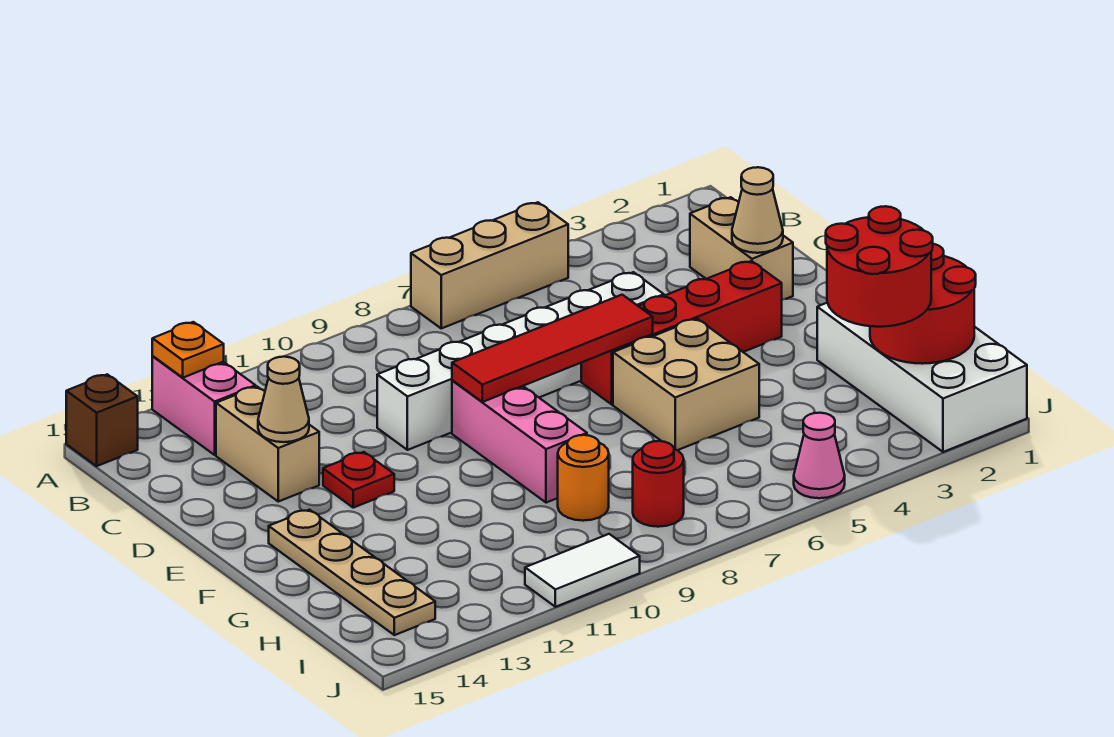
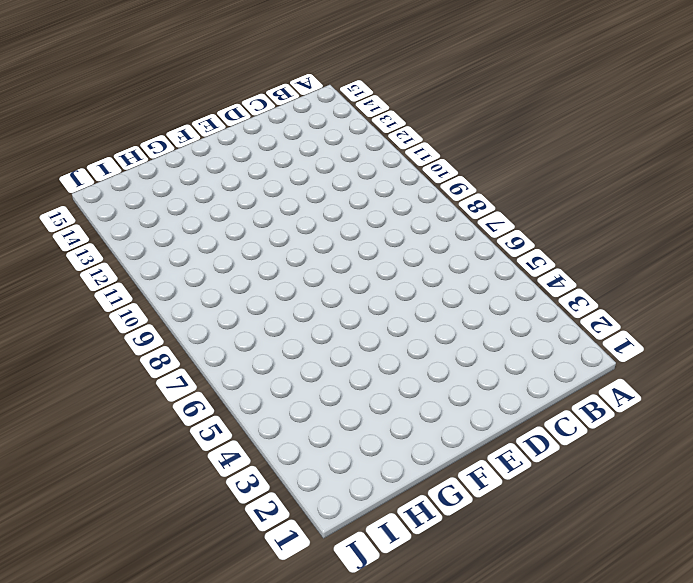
none -> tan 1x3 brick [411,202,568,328]
none -> pink 1x2 brick [152,356,256,455]
none -> brown 1x1 brick [66,374,138,466]

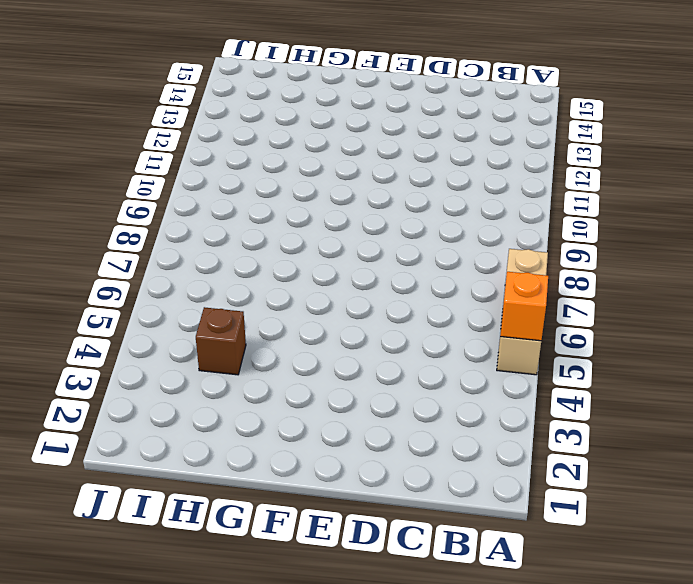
orange 1x1 brick [500,272,548,341] -> none
brown 1x1 brick [196,307,246,375] -> brown 1x1 brick moved to [66,374,138,466]
none -> pink 1x2 brick [152,356,256,455]
none -> tan 1x2 brick [690,197,793,300]
none -> tan 1x2 brick [216,387,319,502]

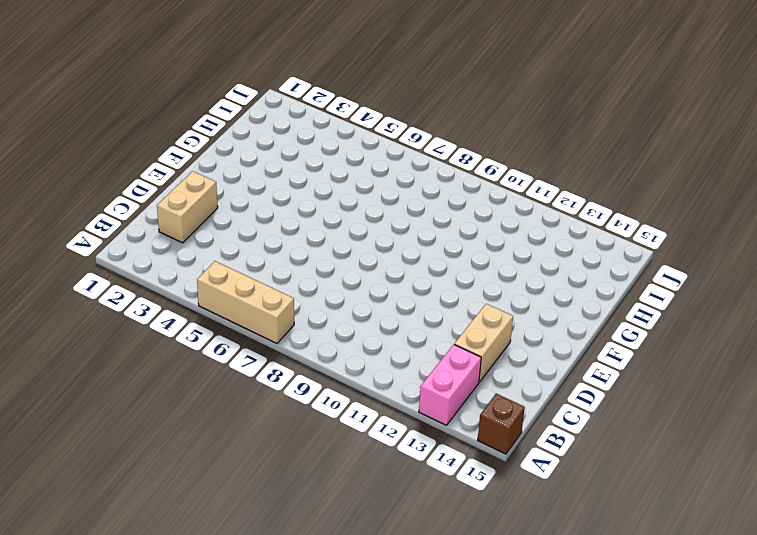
none -> white 1x6 brick [377,272,664,450]
none -> red 1x4 brick [581,261,782,404]
none -> pink 1x3 brick [452,380,587,503]

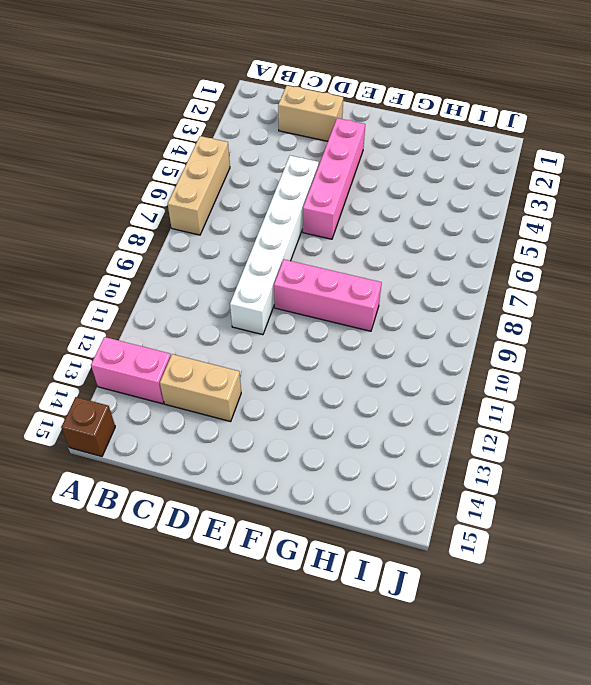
pink 1x4 brick [303,118,365,239] -> red 1x4 brick [581,261,782,404]
none -> red 1x1 plate [323,452,394,508]
none -> tan 2x2 brick [613,319,759,450]
none -> tan 1x4 plate [269,510,435,635]

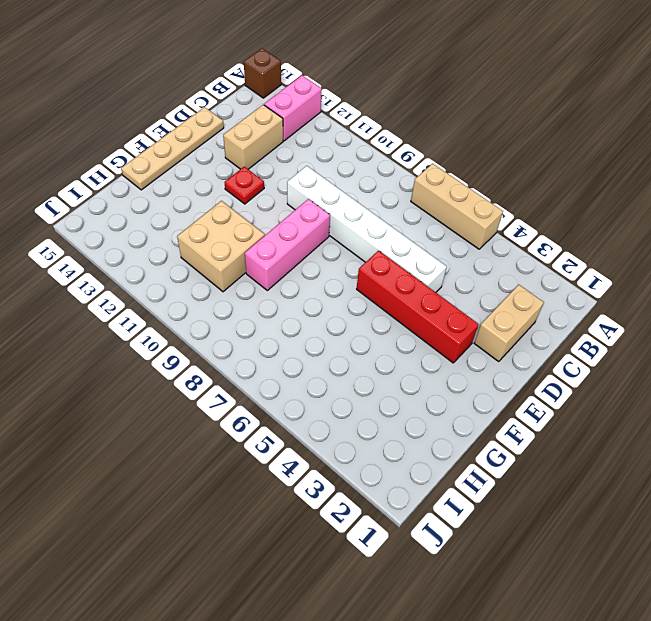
tan 1x4 plate [121,107,224,190] -> tan 1x4 plate moved to [269,510,435,635]
tan 2x2 brick [177,201,265,292] -> tan 2x2 brick moved to [613,319,759,450]
none -> white 2x4 brick [817,303,1027,452]
none -> orange 1x1 round brick [558,435,609,521]
none -> red 1x1 round brick [633,441,684,527]

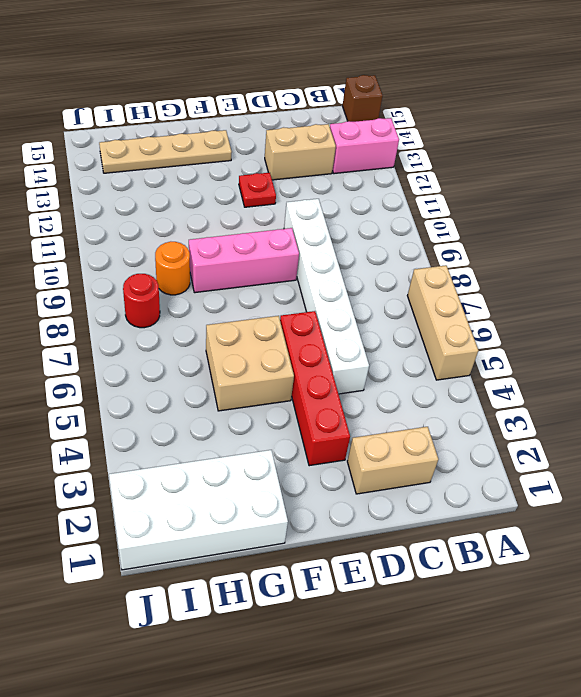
none -> pink 1x1 cone [794,413,845,498]
none -> white 1x2 tile [525,534,640,607]
none -> orange 1x1 plate [152,322,224,378]

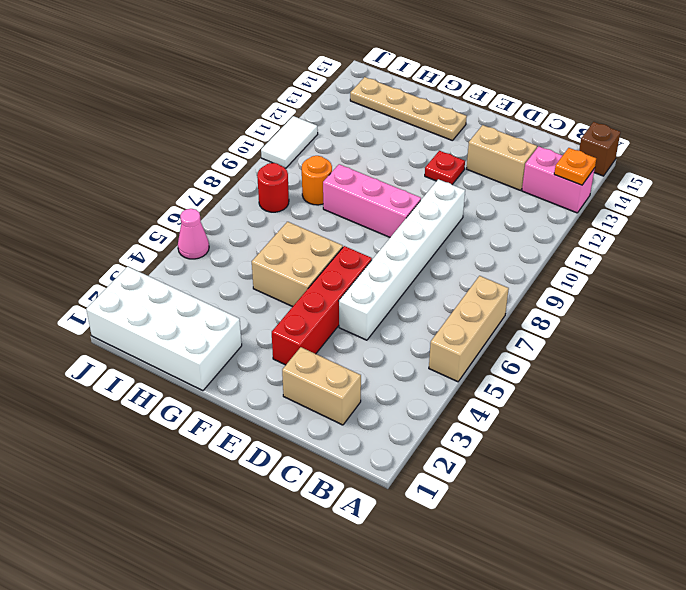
none -> tan 1x1 cone [732,167,783,253]
none -> tan 1x1 cone [258,357,309,442]
none -> red 1x4 tile [452,295,653,402]

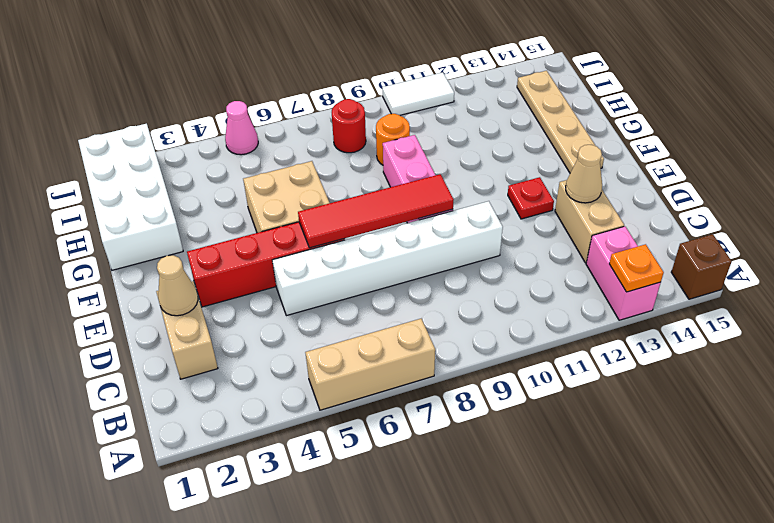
none -> red 2x2 round brick [870,244,976,364]
none -> red 2x2 round brick [826,206,933,327]

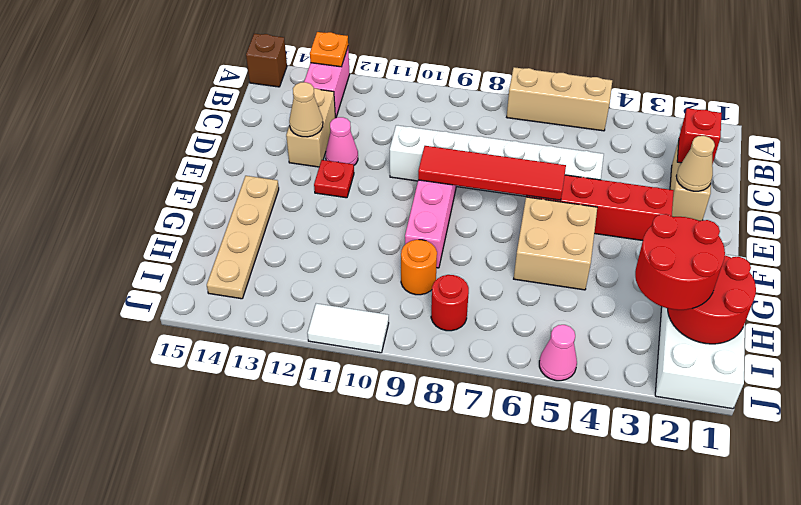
red 1x1 brick [677,108,722,164] -> none
pink 1x1 cone [326,117,358,165] -> none

